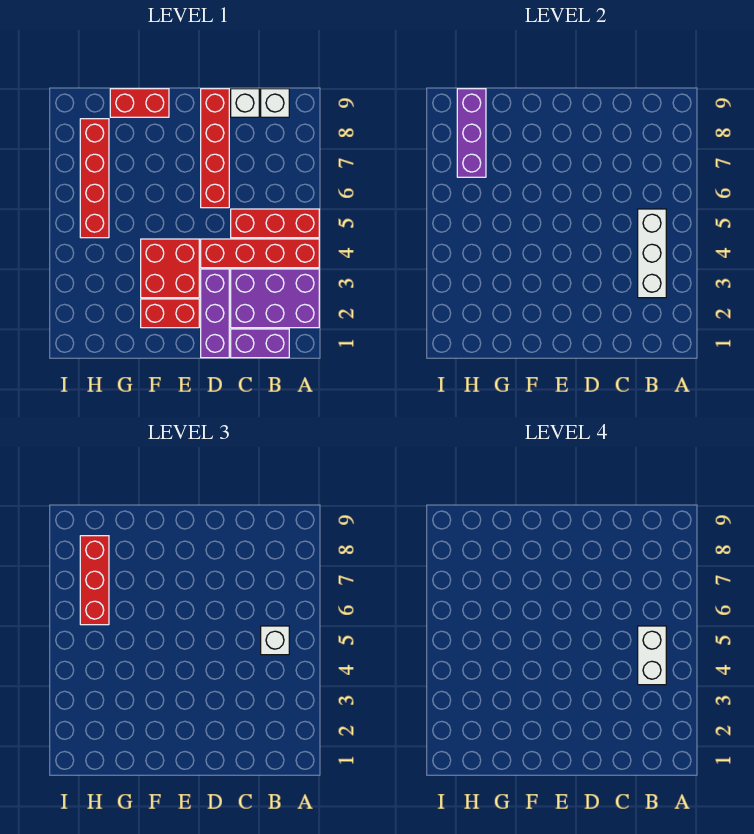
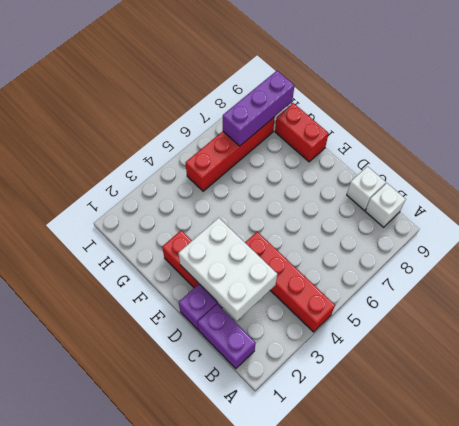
white 2x3 brick [178,218,277,321] -> none
none -> purple 2x3 brick [231,269,319,328]
none -> red 1x3 brick [231,209,319,238]
none -> red 1x4 brick [201,89,229,208]

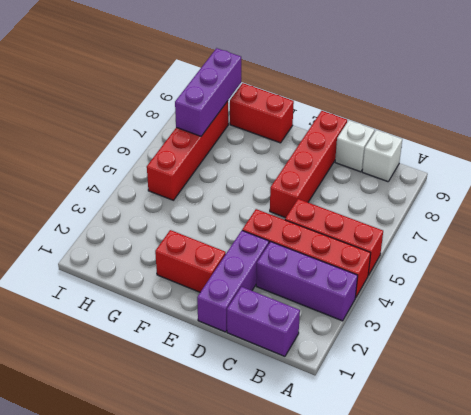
purple 1x3 brick [256,242,358,321] -> purple 2x3 brick [231,269,319,328]
none -> red 2x2 brick [141,239,199,298]
none -> white 1x3 brick [638,209,666,298]
none -> white 1x1 brick [261,626,289,655]

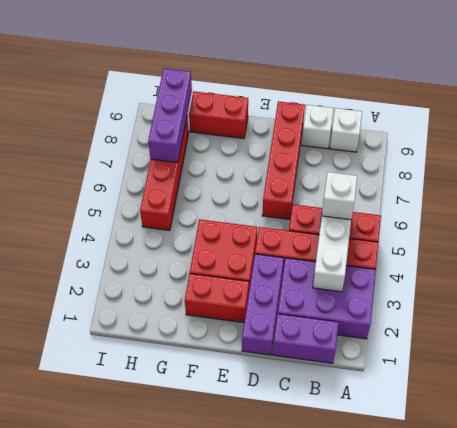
none -> red 1x3 brick [80,536,109,625]
none -> white 1x2 brick [638,626,666,685]

